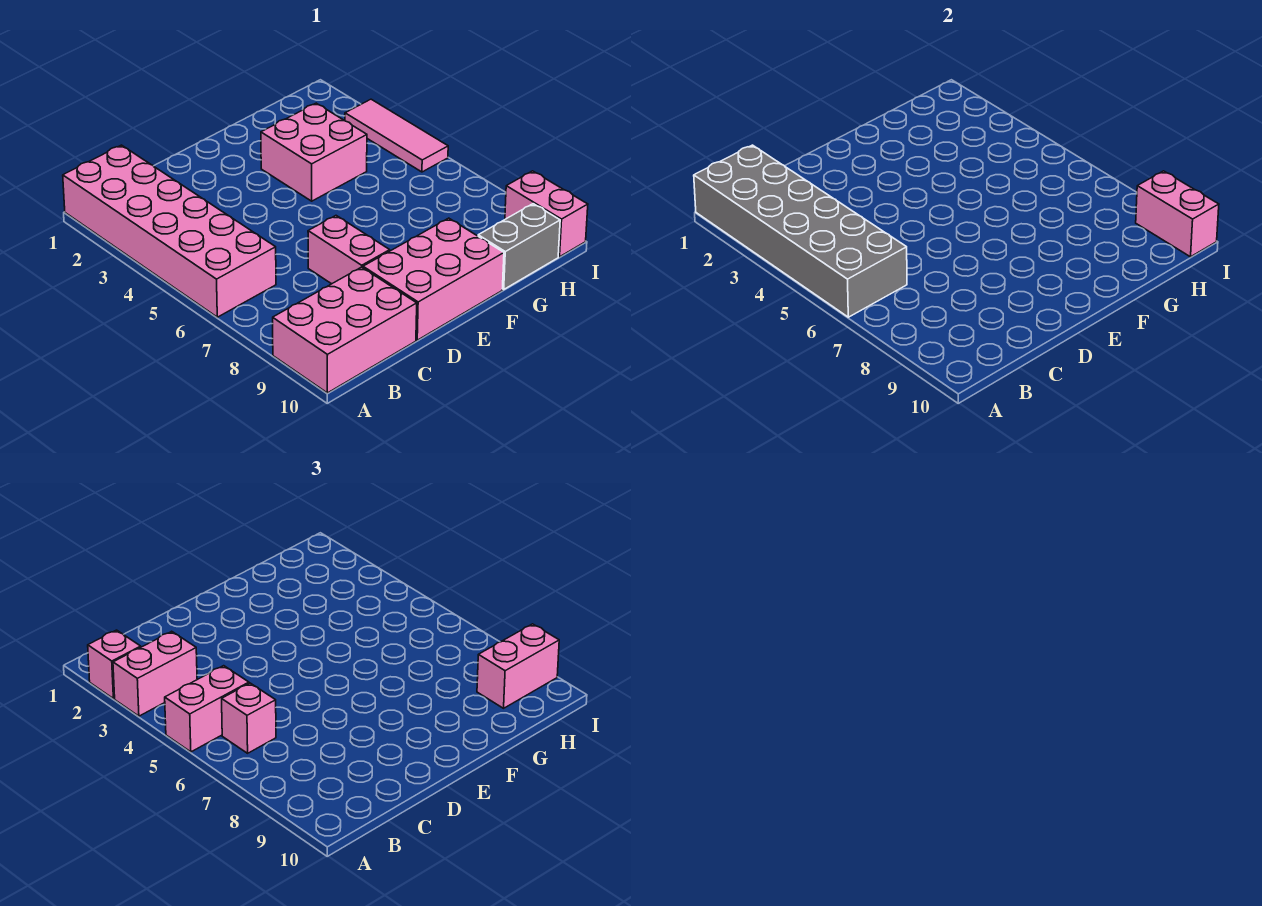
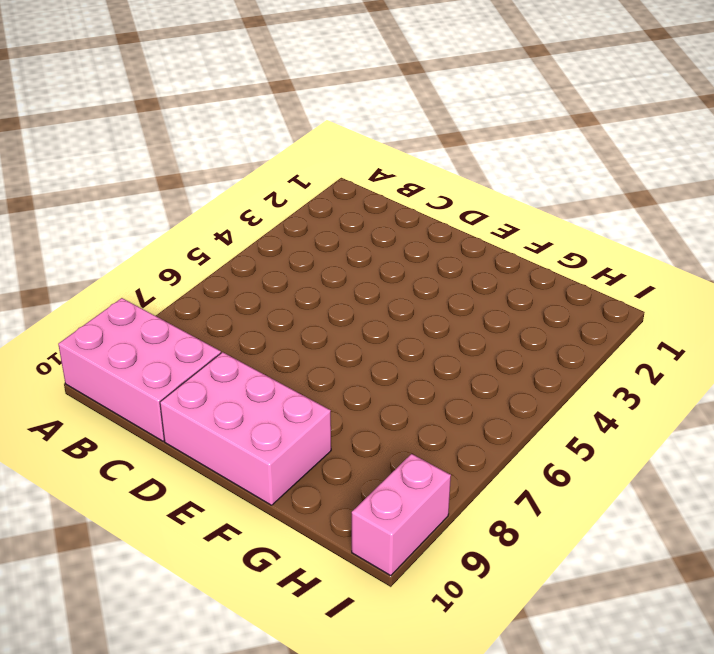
none -> pink 2x6 brick [63,145,276,317]
none -> pink 1x2 brick [308,216,390,284]
none -> pink 2x2 brick [261,103,367,201]

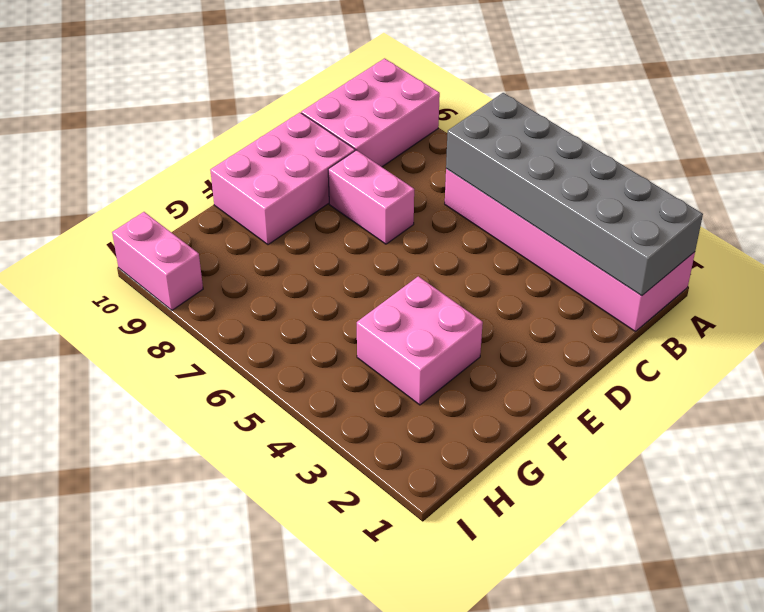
none -> grey 1x2 brick [478,204,560,289]
none -> pink 1x3 tile [345,99,448,172]
none -> pink 1x2 brick [1136,171,1219,257]

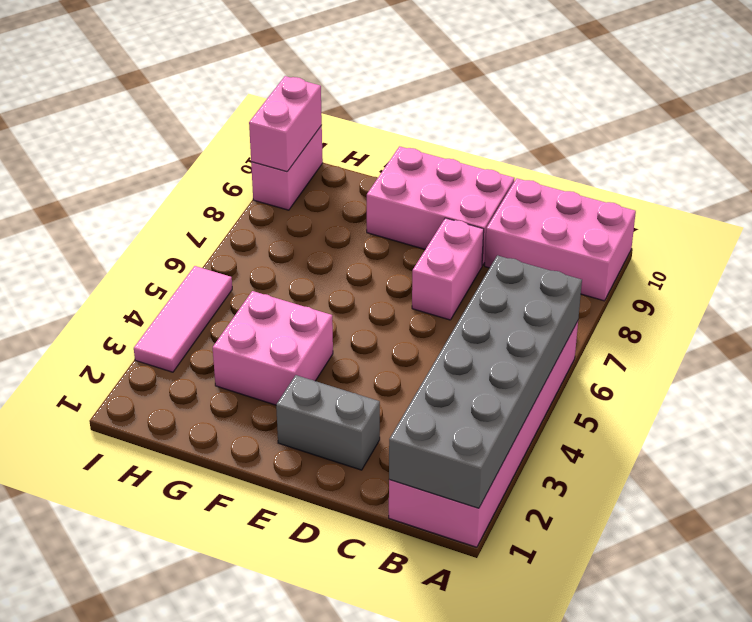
grey 1x2 brick [276,375,380,470] -> grey 1x2 brick moved to [478,204,560,289]
none -> pink 1x1 brick [88,630,141,699]
none -> pink 1x2 brick [113,631,197,716]
none -> pink 1x2 brick [165,666,249,752]

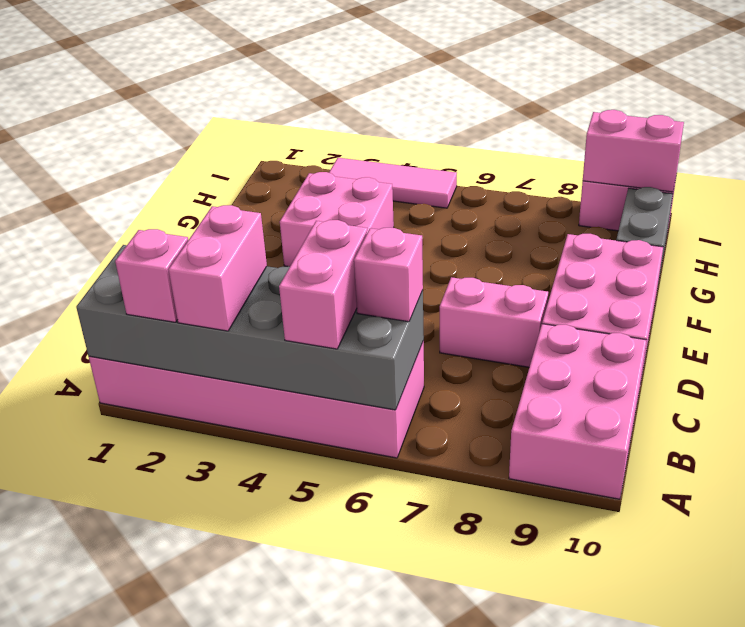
none -> pink 1x2 brick [477,624,559,708]

